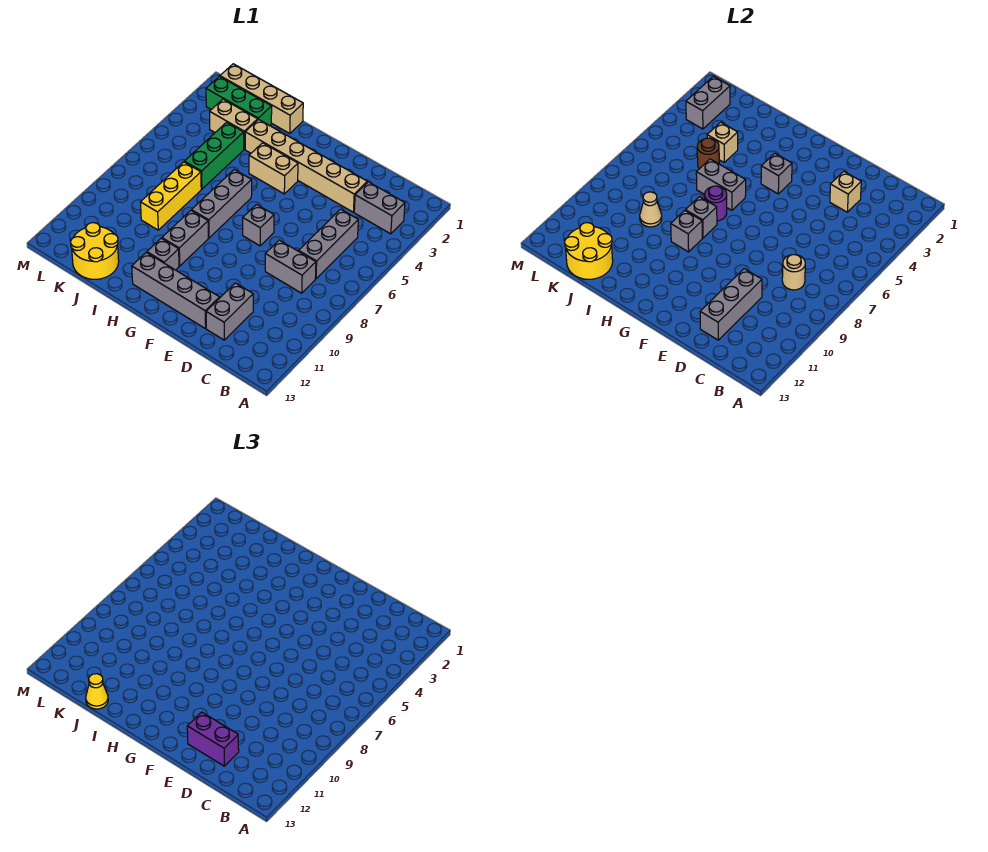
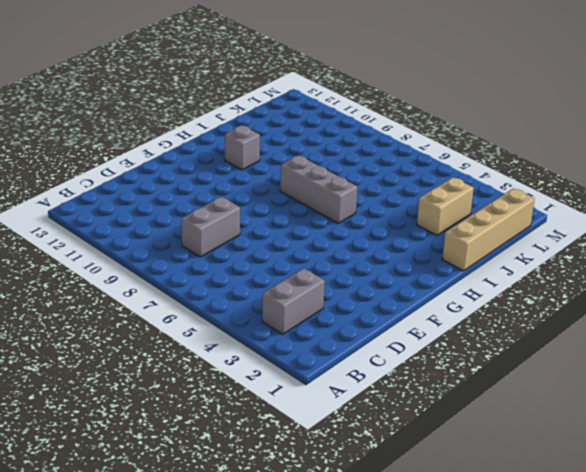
none -> grey 1x3 brick [299,209,358,279]
none -> tan 1x6 brick [245,119,367,212]
none -> grey 1x2 brick [206,283,253,340]
none -> grey 1x4 brick [132,253,220,329]

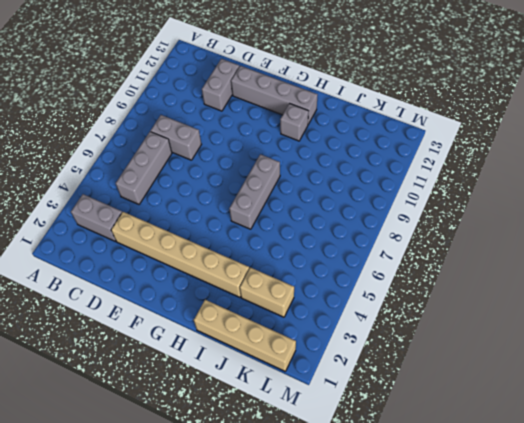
none -> grey 1x1 brick [243,205,274,246]
none -> tan 1x2 brick [249,143,298,194]
none -> grey 1x2 brick [162,211,208,266]
none -> green 1x3 brick [206,76,272,126]

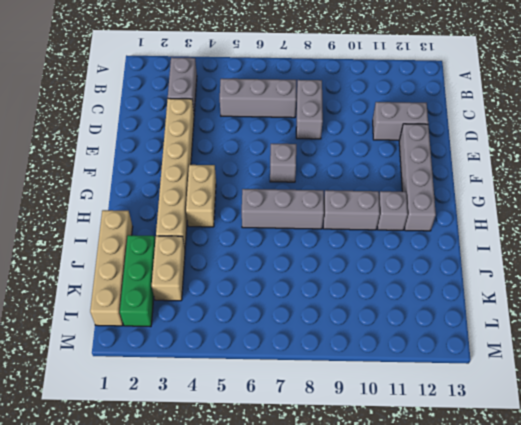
none -> green 1x3 brick [184,122,244,189]
none -> yellow 1x3 brick [141,162,201,230]
none -> yellow 2x2 round brick [71,223,119,279]
none -> tan 1x1 round brick [782,255,805,290]

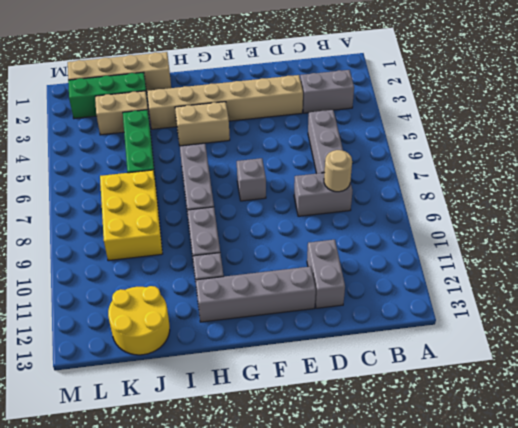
yellow 2x3 brick [100,170,163,261] -> yellow 1x3 brick [141,162,201,230]
none -> tan 1x1 brick [830,171,861,212]
none -> grey 1x3 brick [700,269,762,340]
none -> grey 1x1 brick [761,153,792,194]
none -> grey 1x2 brick [696,159,746,210]

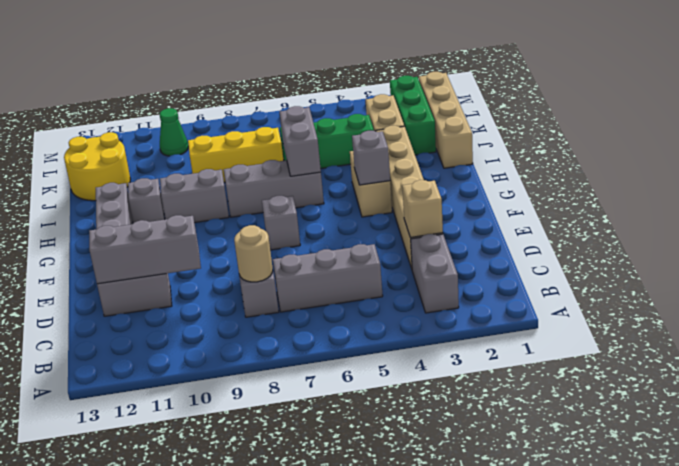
green 1x1 cone [159,108,188,156] -> none
none -> purple 1x1 round brick [705,186,727,221]
none -> grey 1x1 brick [685,197,717,238]
none -> grey 1x1 brick [671,211,702,252]
none -> tan 1x1 brick [707,122,738,162]

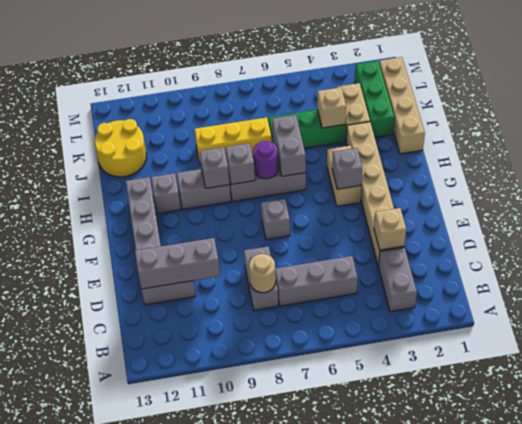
none -> brown 1x1 round brick [697,138,719,169]
none -> tan 1x1 cone [640,192,662,227]
none -> yellow 2x2 round brick [565,223,613,279]
none -> grey 1x2 brick [686,76,730,129]

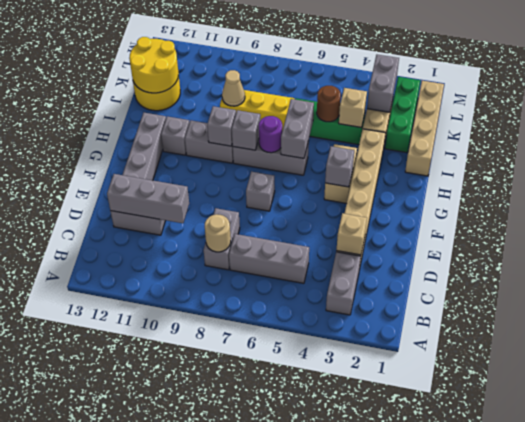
grey 1x2 brick [367,55,399,112] -> grey 1x2 brick turned to [686,76,730,129]
none -> purple 1x2 brick [187,712,239,766]
none -> yellow 1x1 cone [86,674,108,709]

